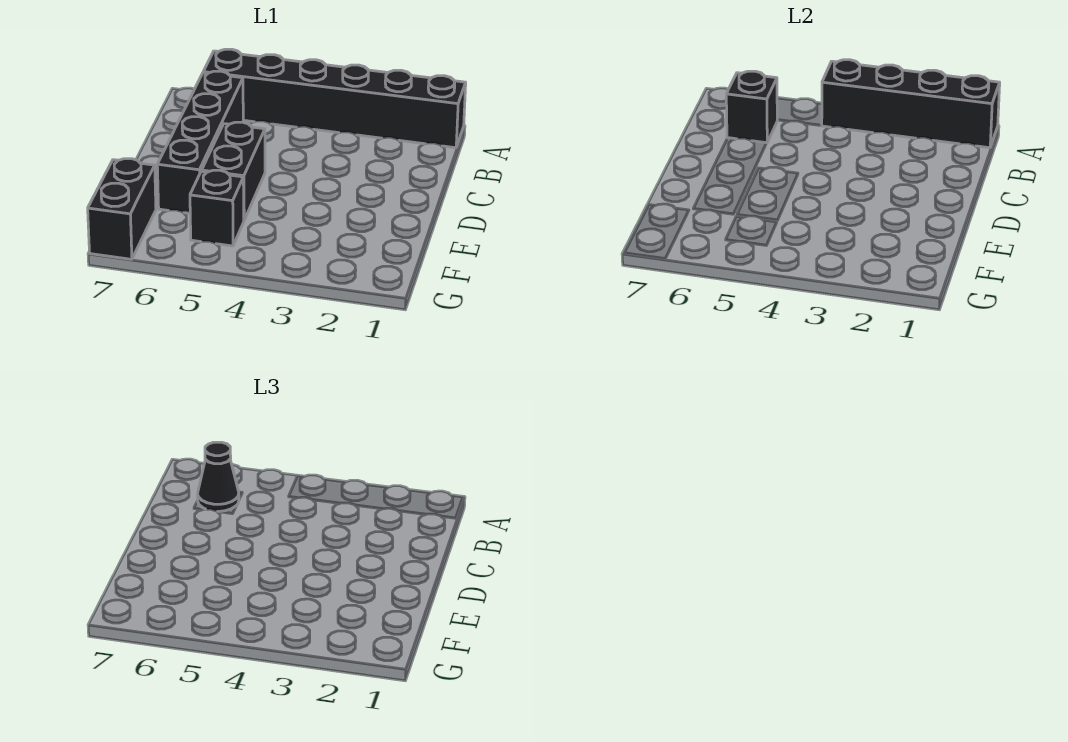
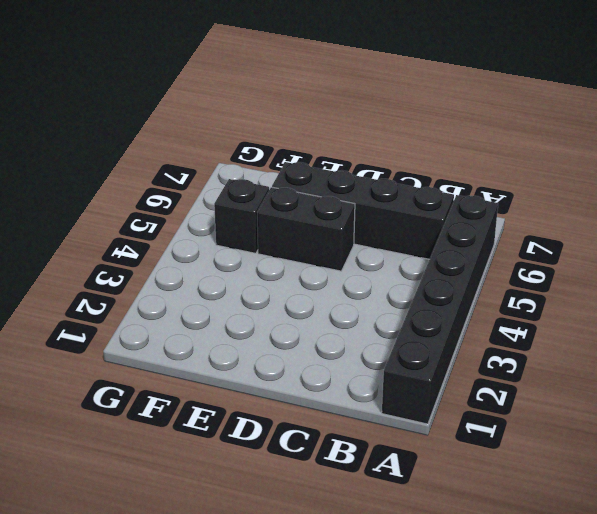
none -> black 1x2 brick [88,159,156,259]
none -> black 1x4 brick [821,60,1000,148]

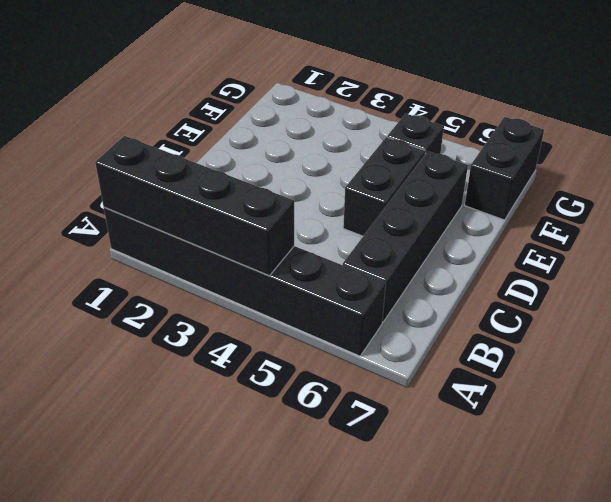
none -> black 1x1 brick [726,71,777,143]
none -> black 1x1 cone [198,442,239,512]

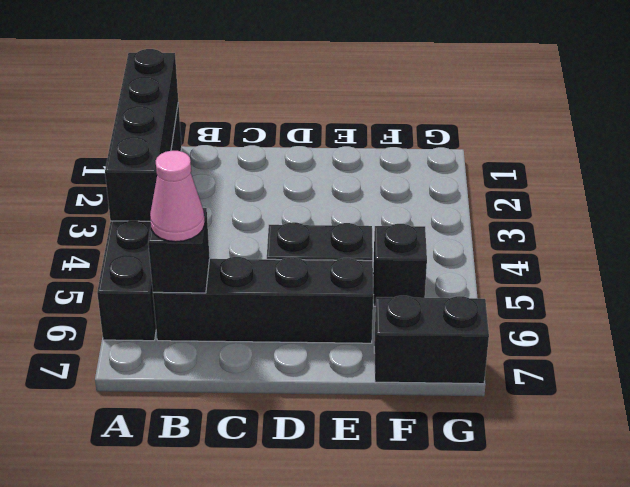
pink 1x1 cone [150,151,205,242] -> black 1x1 cone [198,442,239,512]

